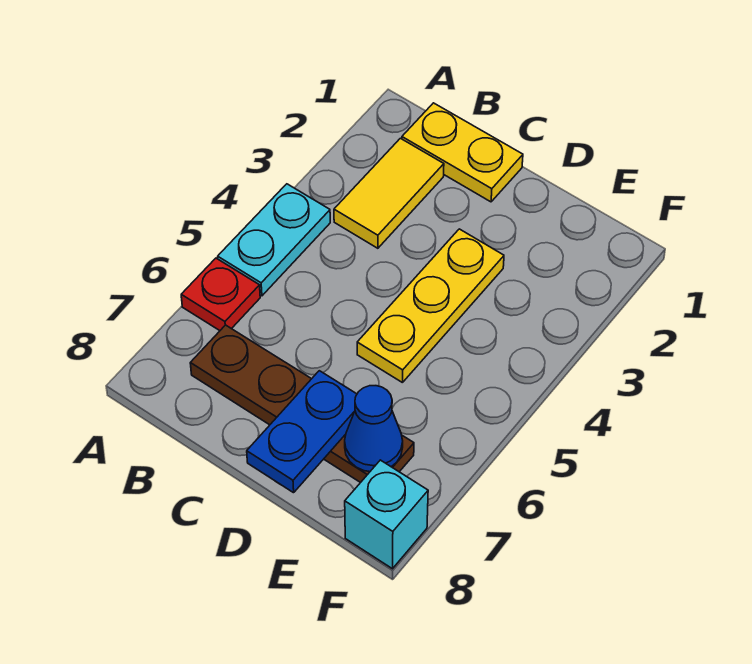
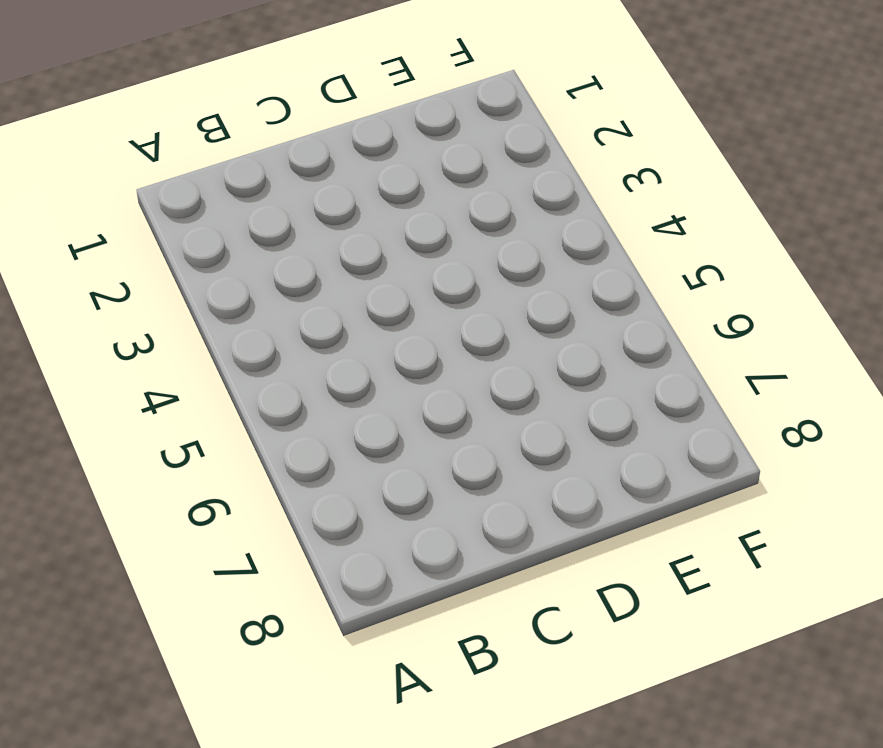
none -> cyan 1x2 plate [218,184,330,296]
none -> red 1x1 plate [181,258,260,331]

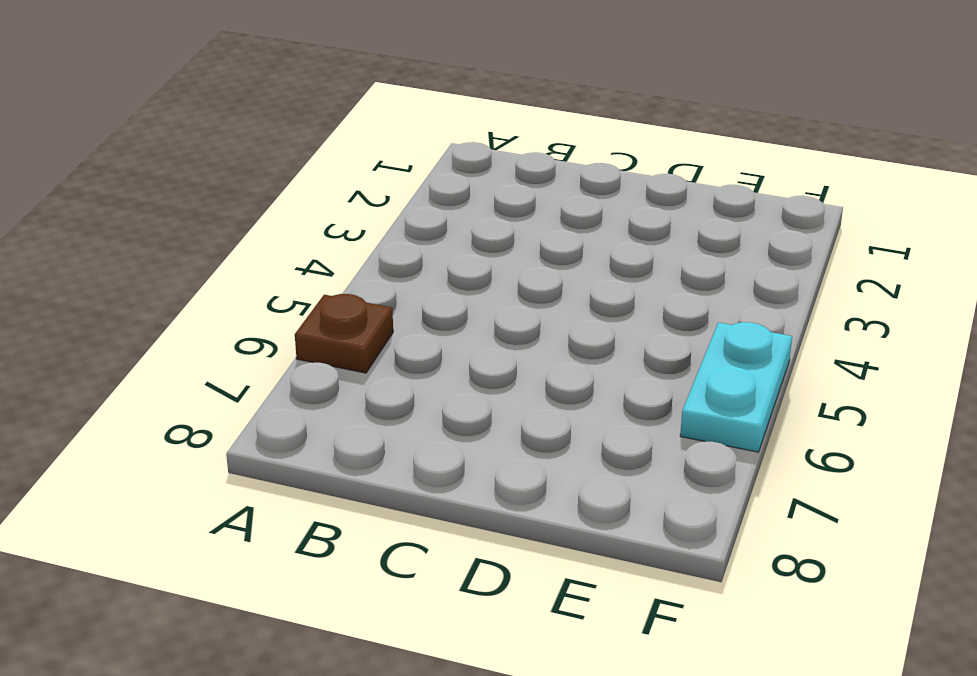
brown 1x1 plate [295,294,393,373] -> red 1x1 plate [181,258,260,331]
cyan 1x2 plate [680,322,792,452] -> cyan 1x2 plate moved to [218,184,330,296]
none -> yellow 1x2 plate [402,103,523,202]
none -> yellow 1x2 tile [334,138,444,248]

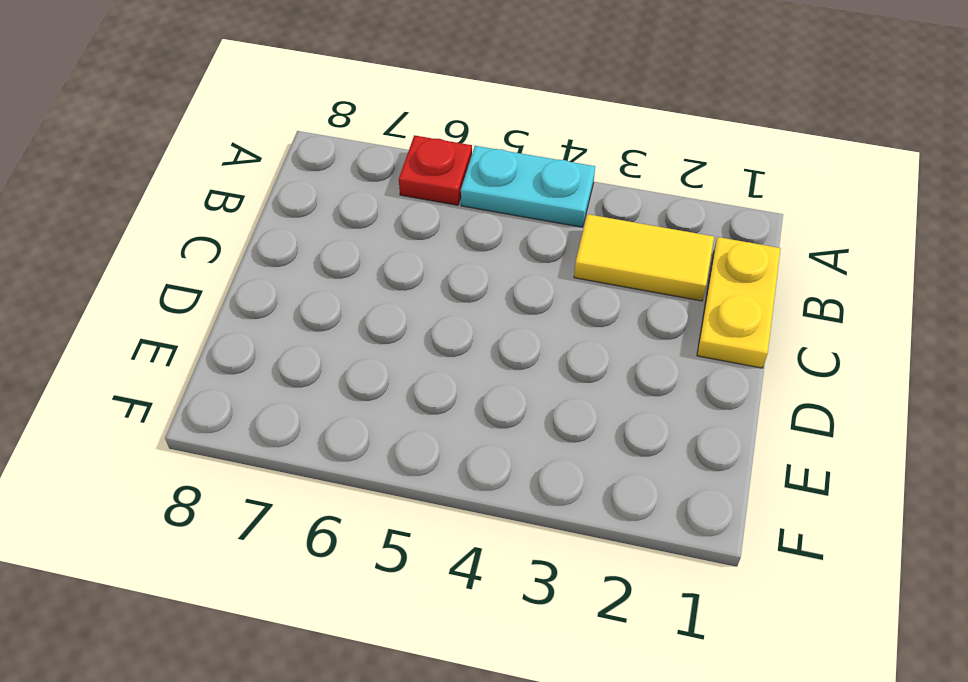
none -> brown 1x4 plate [190,325,414,483]
none -> yellow 1x3 plate [357,229,504,383]

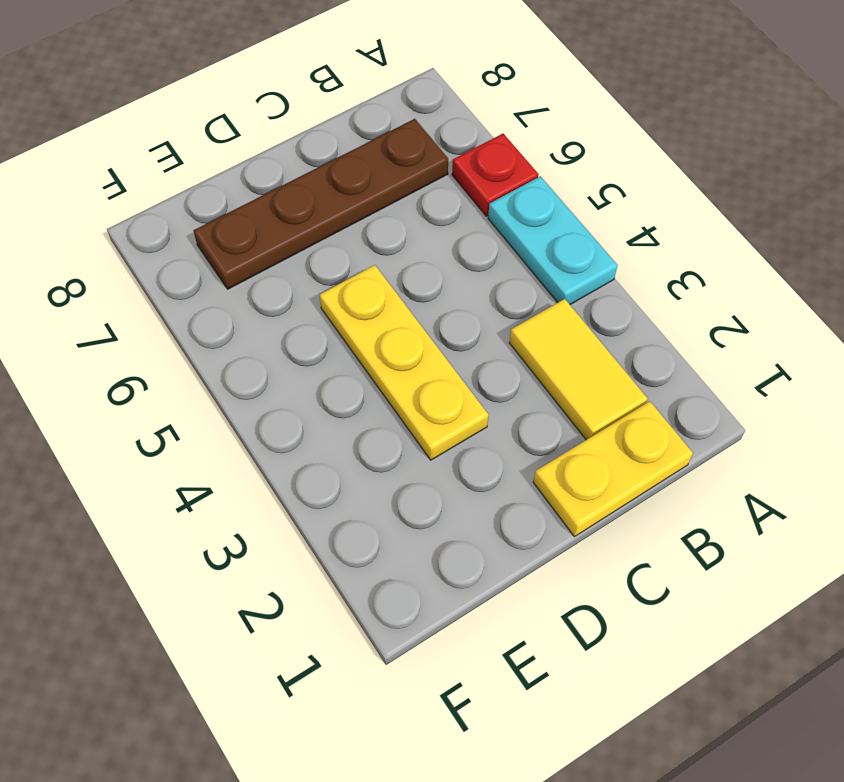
none -> cyan 1x1 brick [345,460,428,569]
none -> blue 1x2 plate [247,371,357,493]

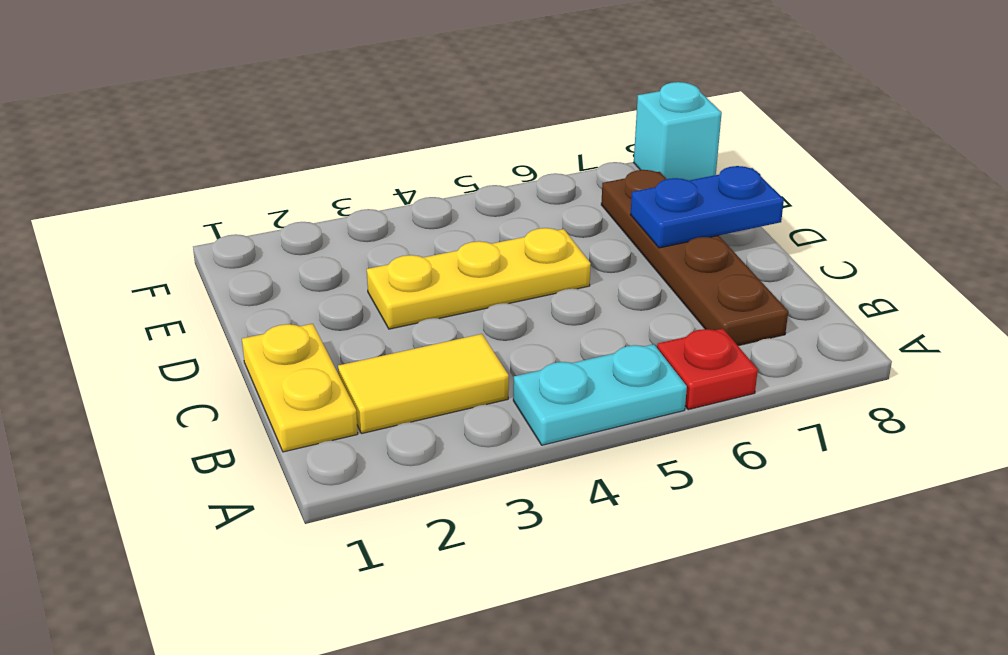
none -> blue 1x1 cone [345,386,403,472]

